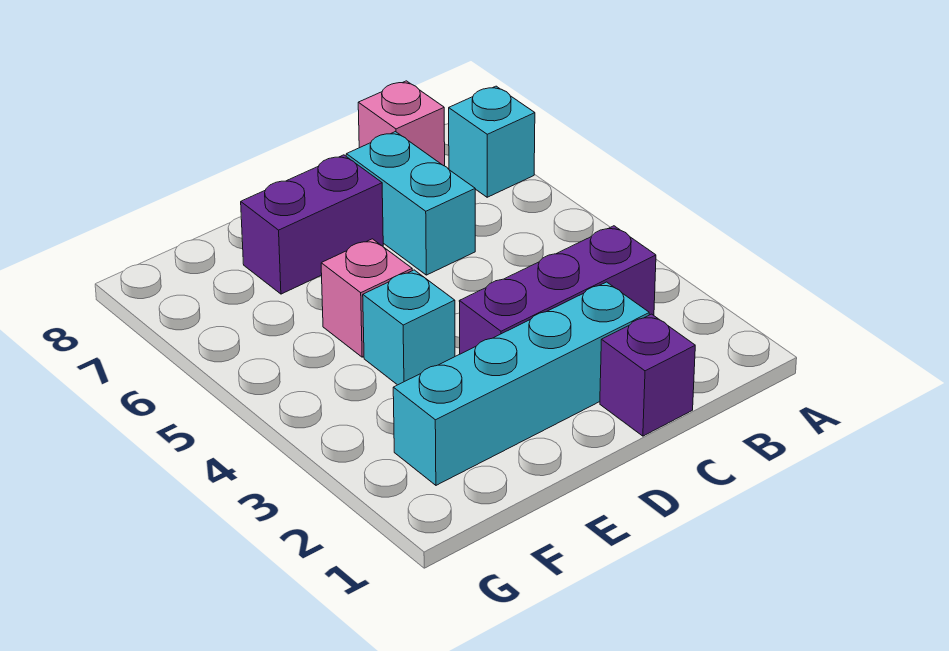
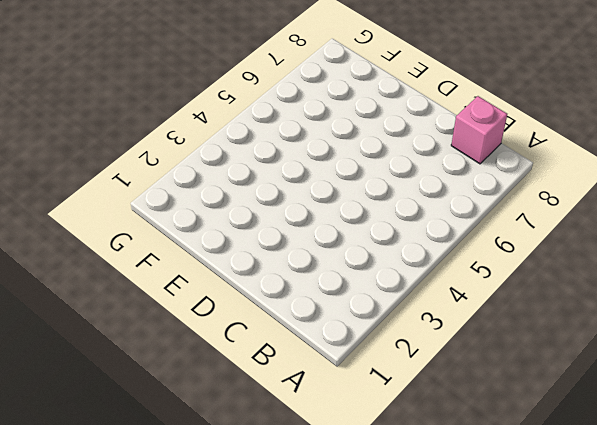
none -> cyan 1x1 brick [449,86,535,197]
none -> purple 1x3 brick [459,226,656,354]

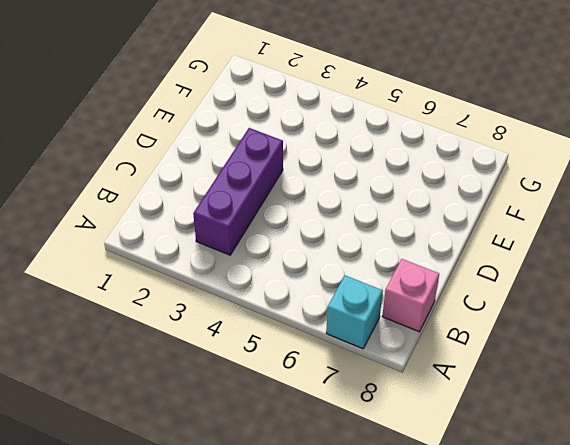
none -> purple 1x1 brick [600,314,695,436]
none -> cyan 1x4 brick [393,282,649,485]

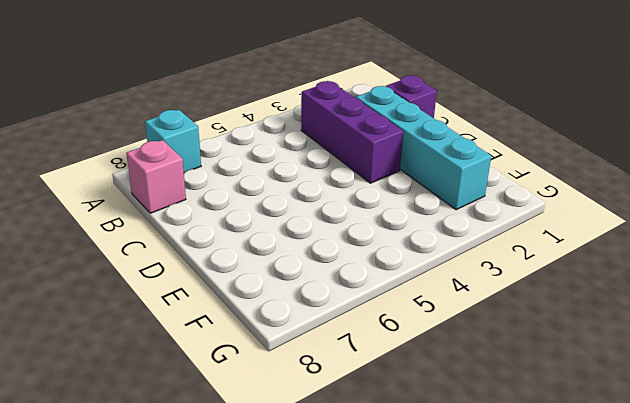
none -> cyan 1x2 brick [346,132,475,275]
none -> purple 1x2 brick [241,155,383,294]

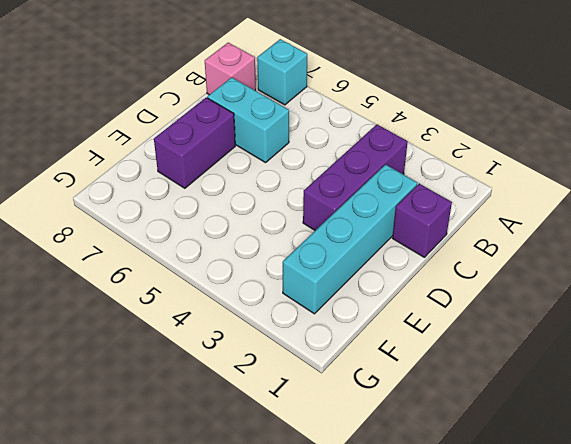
none -> cyan 1x1 brick [363,270,455,385]
none -> pink 1x1 brick [321,239,412,357]

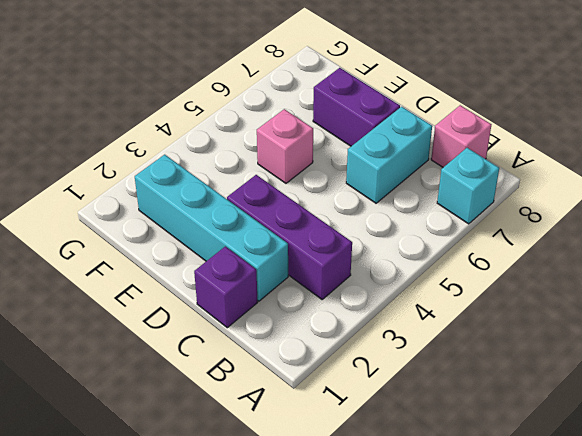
none -> cyan 1x1 brick [363,270,455,385]

